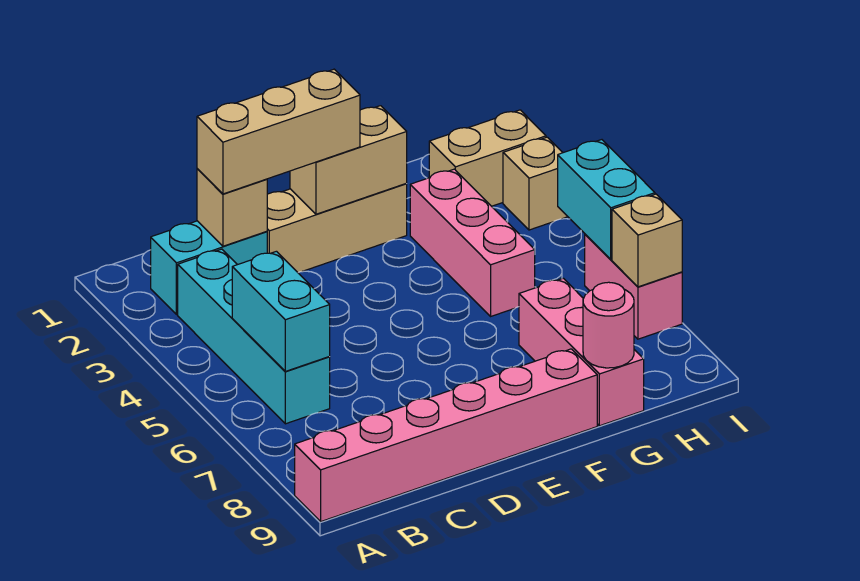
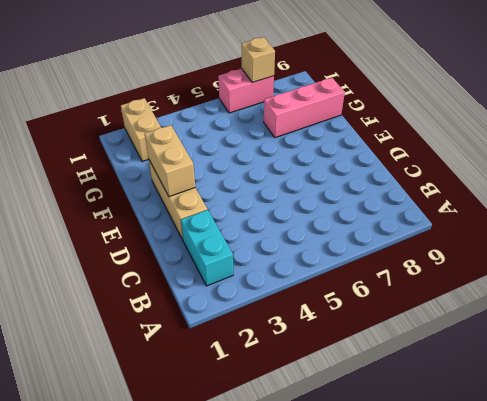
none -> pink 1x6 brick [295,349,597,521]
none -> cyan 1x4 brick [178,249,330,424]
none -> pink 1x3 brick [410,169,535,316]

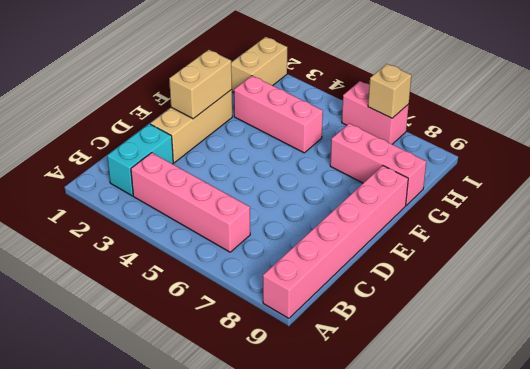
pink 1x4 brick [131,153,250,252] -> cyan 1x4 brick [178,249,330,424]
none -> tan 1x1 brick [503,137,568,230]
none -> cyan 1x2 brick [232,251,330,371]
none -> tan 1x1 brick [197,169,267,246]

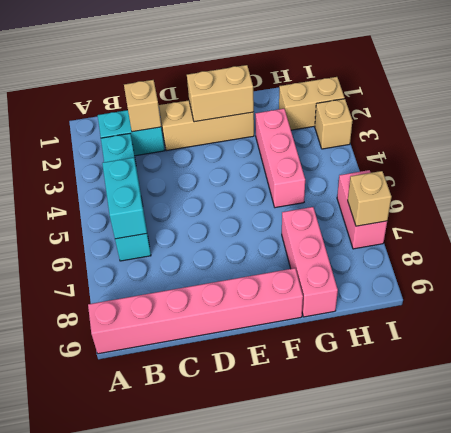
none -> pink 1x1 round brick [583,282,634,368]
none -> cyan 1x2 brick [558,140,655,259]
none -> tan 1x3 brick [197,69,360,194]

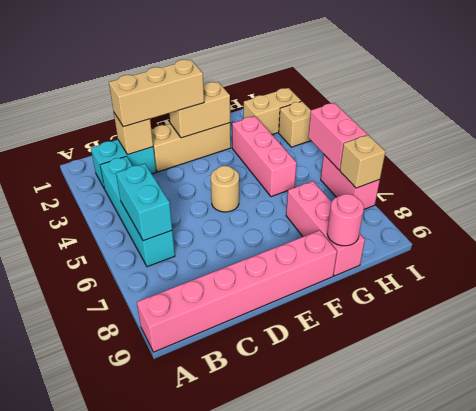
tan 1x1 round brick [211,166,239,212] -> none
pink 1x2 brick [308,103,367,170] -> cyan 1x2 brick [558,140,655,259]

